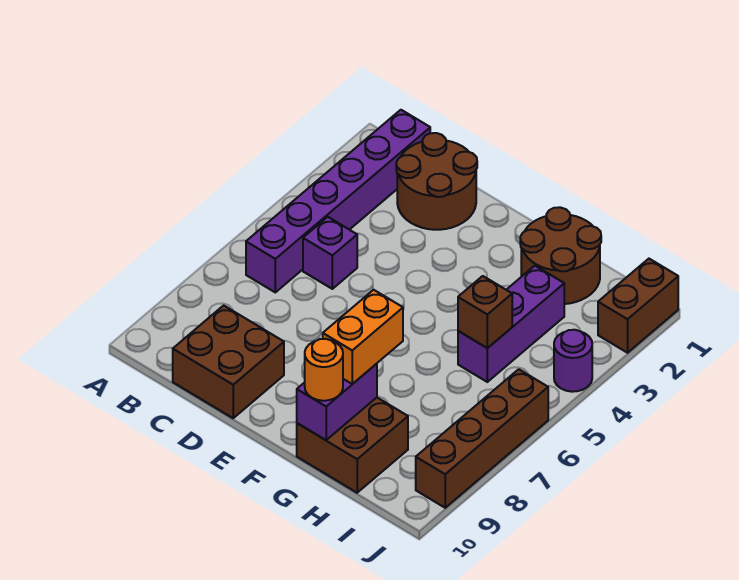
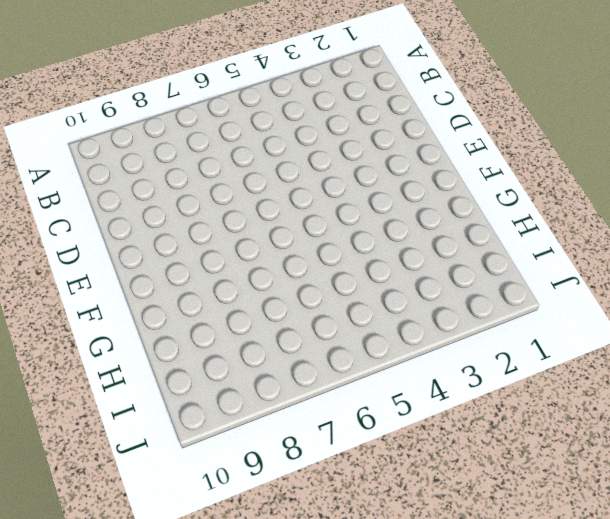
none -> purple 1x6 brick [246,110,430,292]
none -> brown 2x2 round brick [396,133,477,230]
none -> purple 1x1 brick [303,217,357,289]

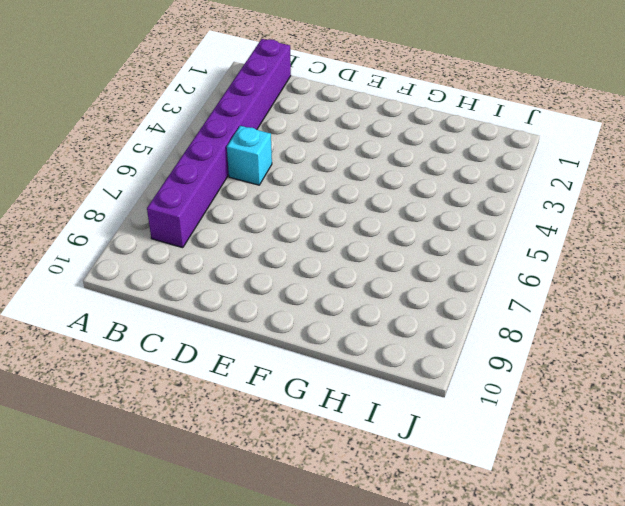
purple 1x8 brick [147,39,291,248] -> purple 1x6 brick [246,110,430,292]
cyan 1x1 brick [227,126,272,185] -> purple 1x1 brick [303,217,357,289]
none -> brown 2x2 round brick [396,133,477,230]
none -> brown 2x2 brick [173,305,284,418]
none -> brown 2x2 round brick [520,207,601,304]

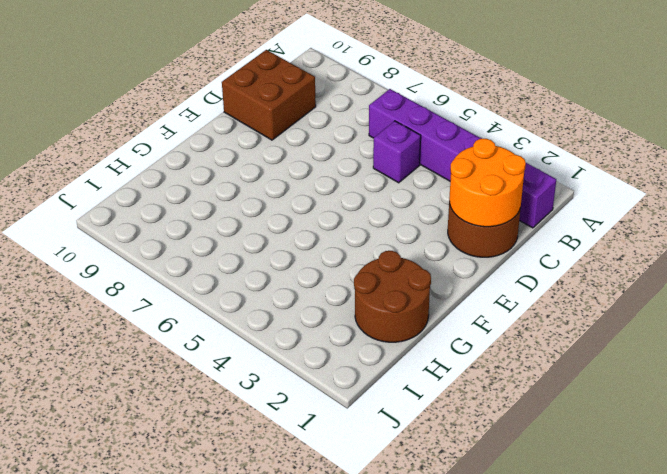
orange 2x2 round brick [449,139,526,227] -> none
none -> brown 2x2 brick [297,398,408,493]
none -> purple 1x3 brick [458,266,564,382]
none -> brown 1x2 brick [598,259,678,353]

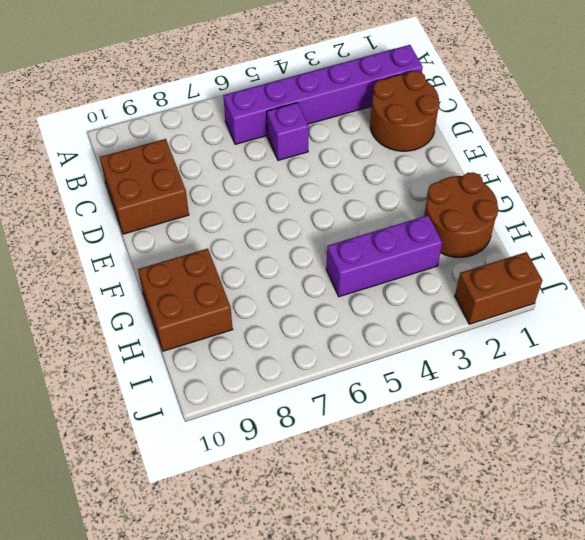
none -> purple 1x1 round brick [554,330,592,392]
none -> brown 1x4 brick [416,369,548,508]
none -> purple 1x2 brick [297,364,377,440]

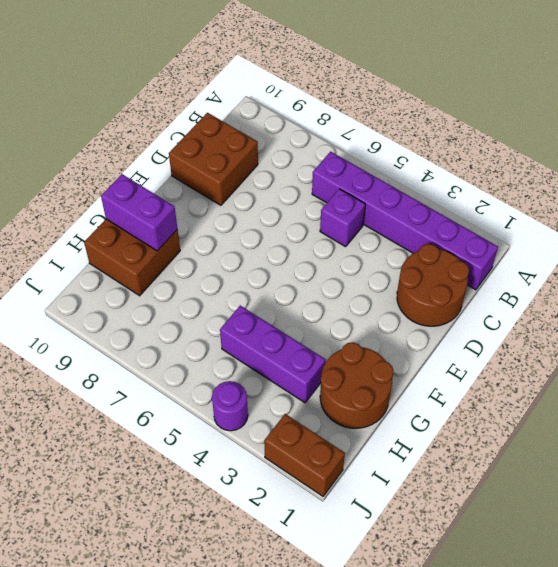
none -> brown 1x4 brick [416,369,548,508]
none -> brown 1x1 brick [458,276,512,348]
none -> orange 1x2 brick [323,290,403,384]

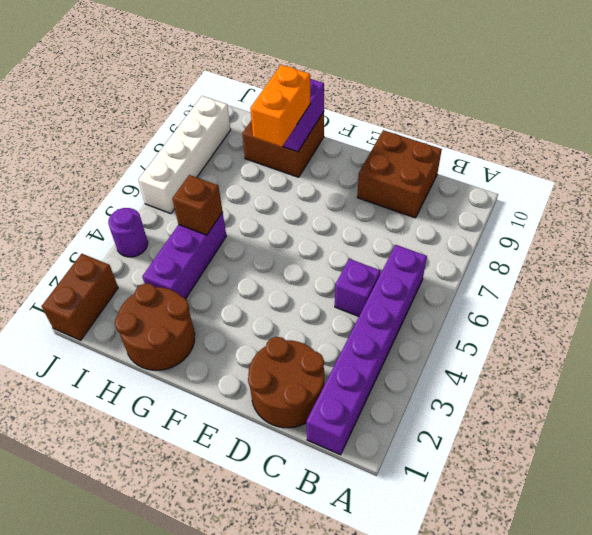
white 1x4 brick [138,96,231,214] -> brown 1x4 brick [416,369,548,508]
none -> orange 1x1 round brick [305,339,343,401]

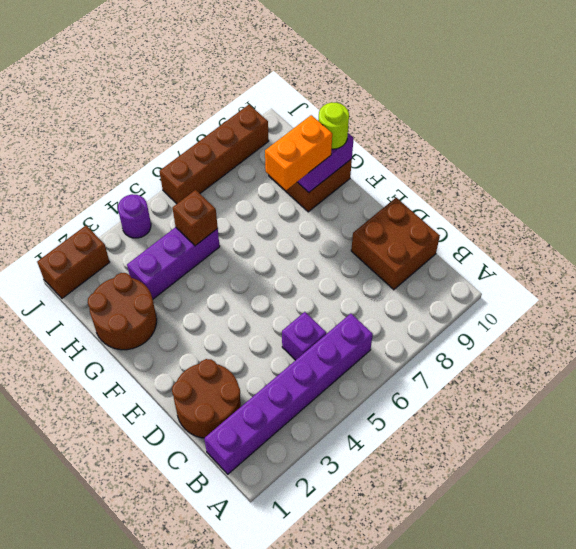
lime 1x1 round brick [319,103,349,149] -> orange 1x1 round brick [305,339,343,401]

